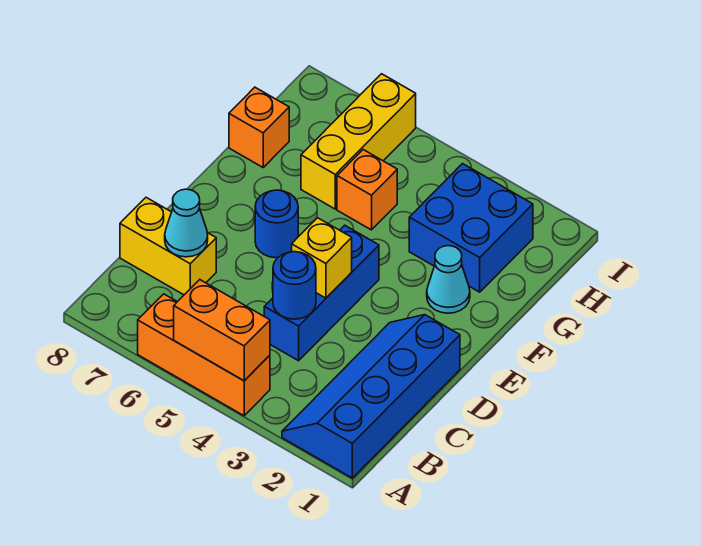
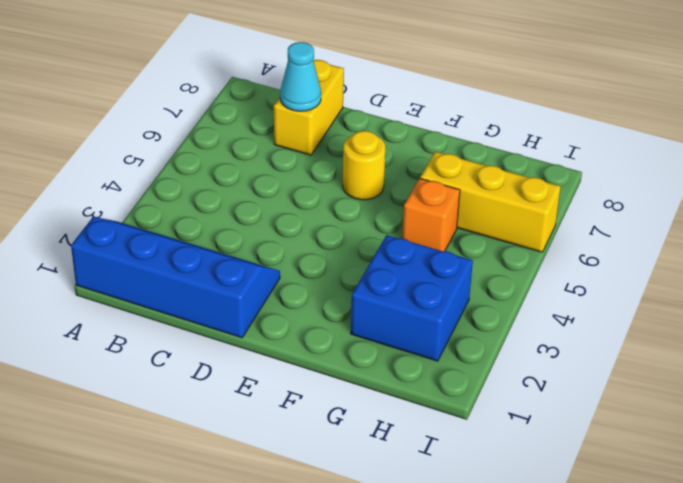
yellow 1x1 round brick [343,131,385,200] -> blue 1x1 round brick [255,190,298,258]
none -> orange 1x3 brick [138,294,270,416]
none -> blue 1x3 brick [264,225,379,361]
none -> cyan 1x1 cone [427,246,470,313]

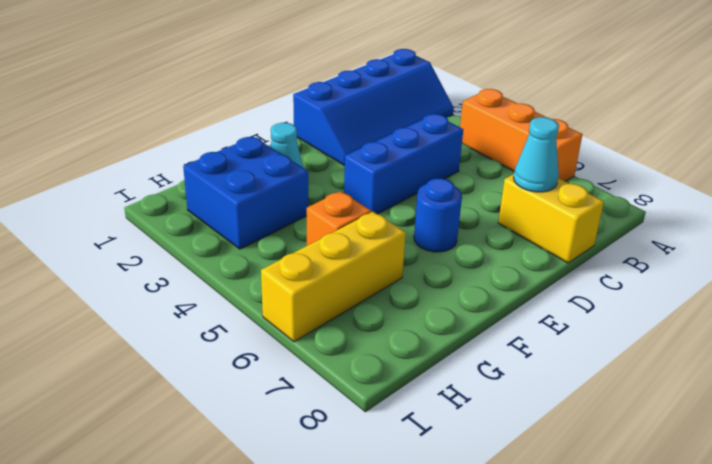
none -> orange 1x1 brick [229,87,289,167]
none -> orange 1x2 brick [174,280,270,381]
none -> blue 1x1 round brick [273,252,316,319]

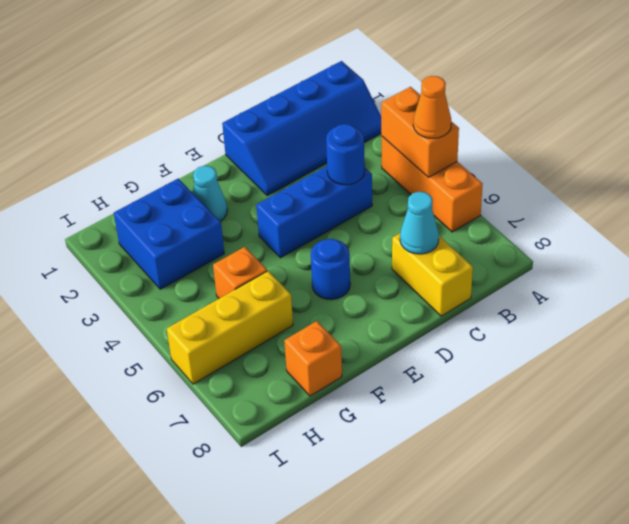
orange 1x1 cone [413,76,451,138] -> none
none -> yellow 1x1 brick [292,218,352,298]

